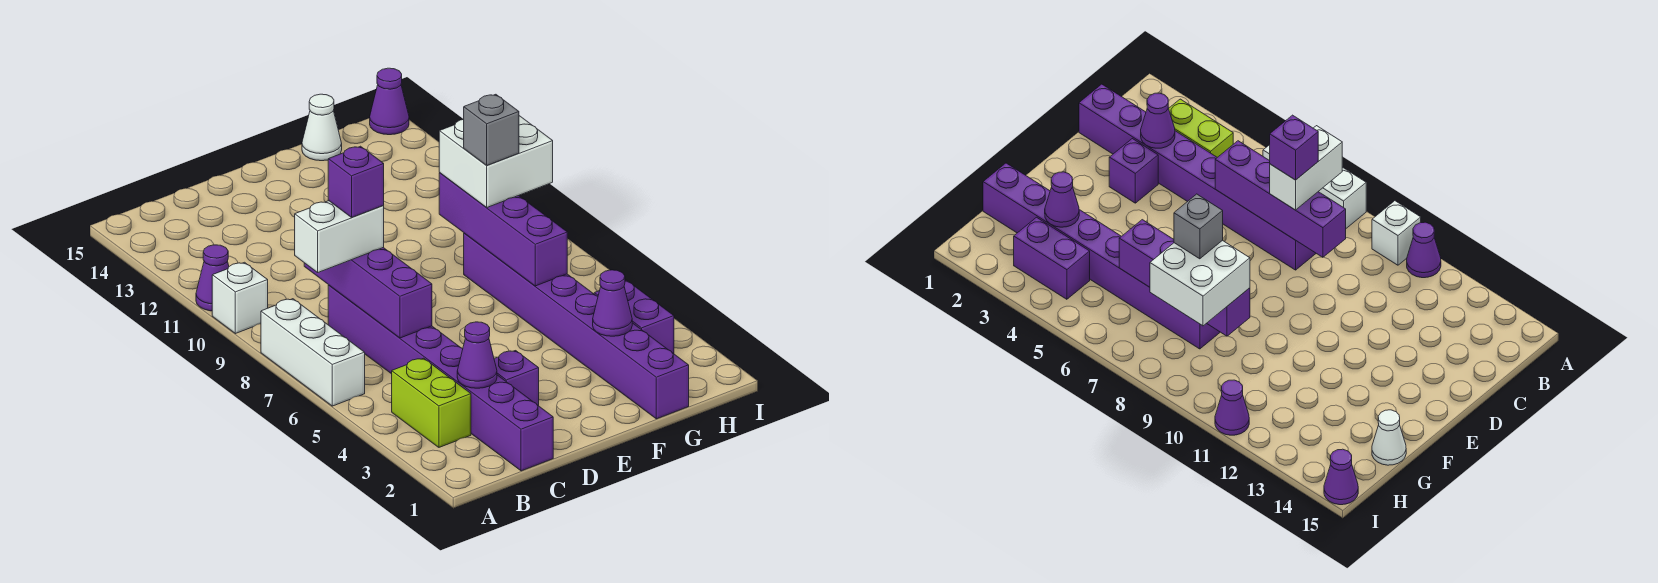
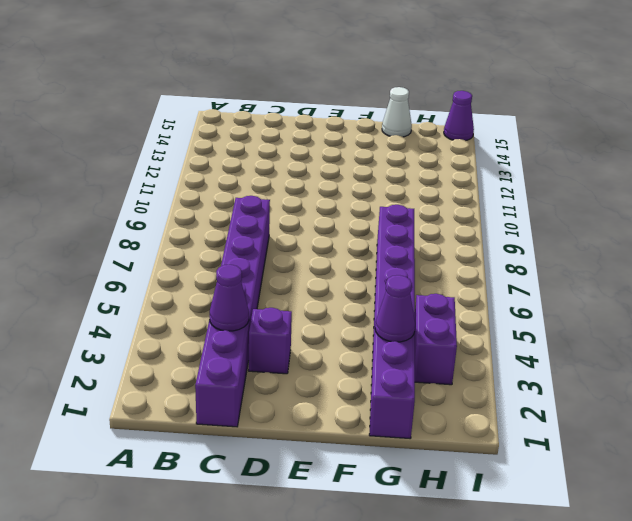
none -> white 1x3 brick [261,299,365,406]
none -> white 1x1 brick [212,262,268,334]
none -> purple 1x1 cone [196,245,229,311]

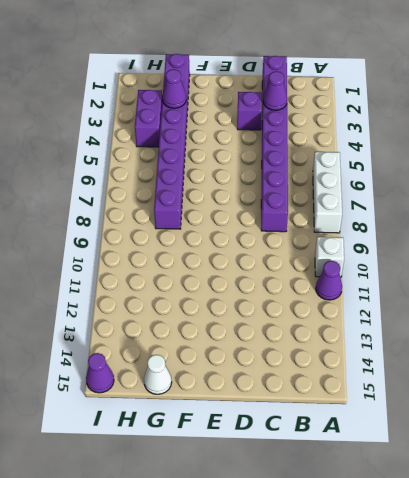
none -> lime 1x2 brick [392,358,471,447]
none -> purple 1x1 cone [1215,380,1249,435]
none -> purple 1x4 brick [304,248,432,338]

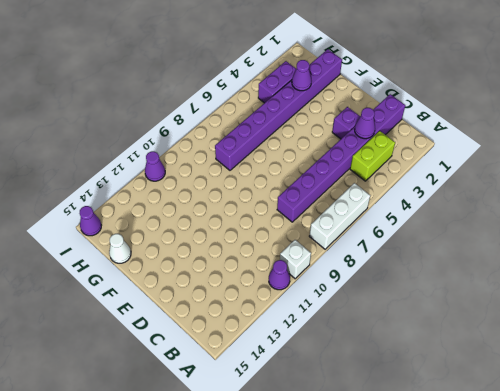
none -> purple 1x4 brick [304,248,432,338]
none -> purple 1x4 brick [439,173,567,286]
none -> white 1x2 brick [295,201,384,272]

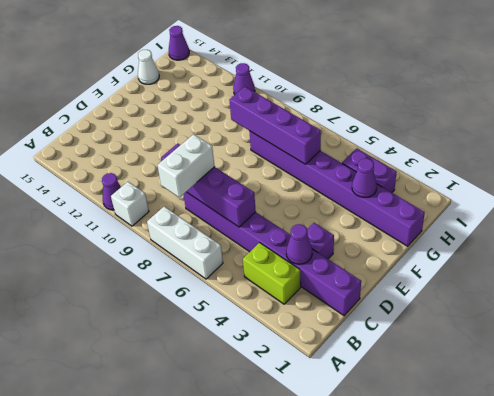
none -> white 2x2 brick [439,116,553,208]
none -> purple 1x1 brick [328,146,384,217]
none -> grey 1x1 brick [464,94,519,165]

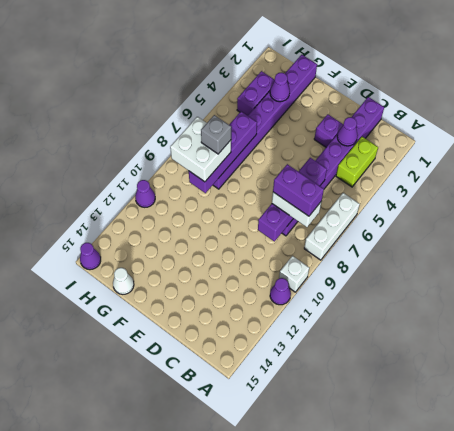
purple 1x2 brick [273,164,324,216] -> purple 1x1 brick [328,146,384,217]

